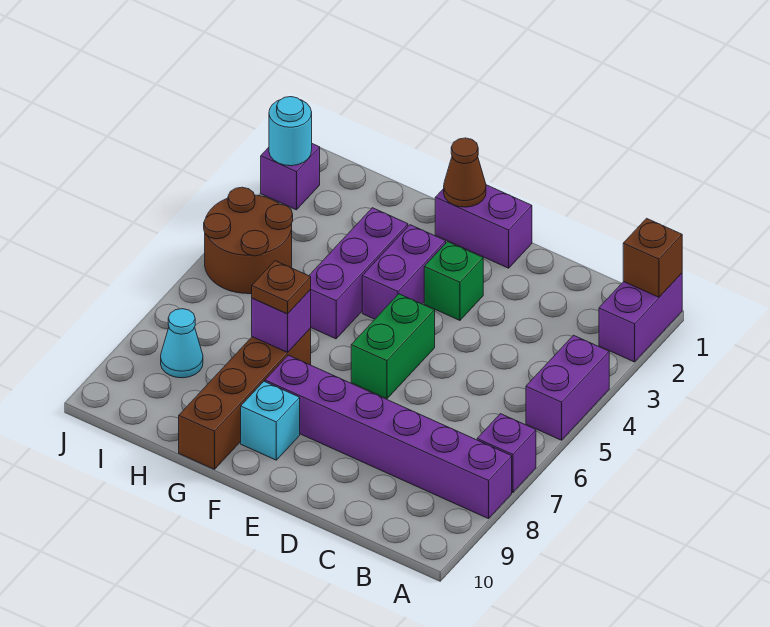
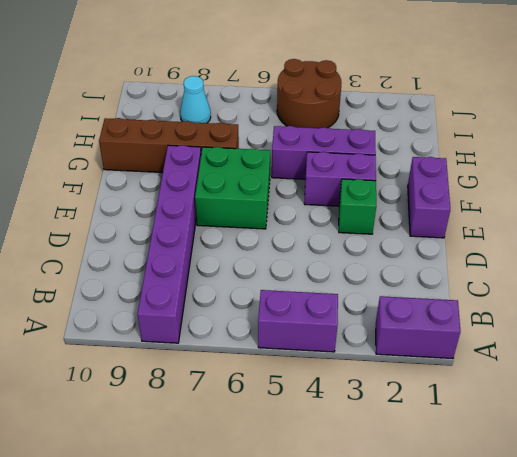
green 2x2 brick [195,147,270,229] -> green 1x2 brick [351,294,435,399]
none -> purple 1x1 brick [477,414,536,493]
none -> cyan 1x1 brick [241,381,300,460]
none -> purple 1x1 brick [261,144,320,210]

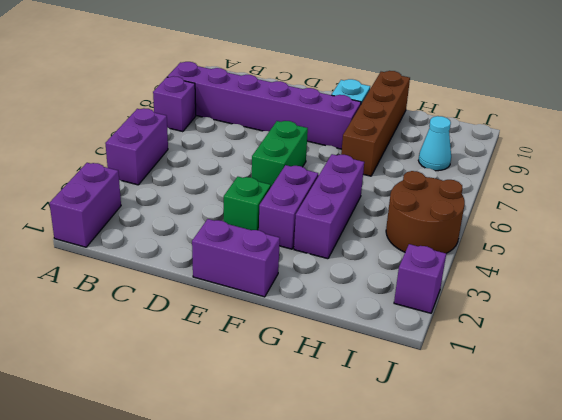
none -> brown 1x1 brick [623,218,682,297]
none -> brown 1x1 cone [444,138,486,207]
none -> purple 1x1 brick [252,290,311,352]

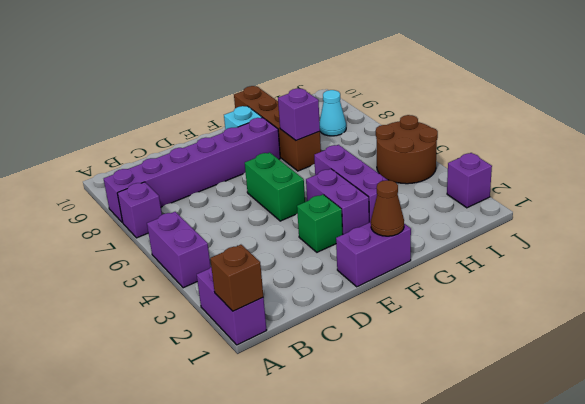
none -> cyan 1x1 round brick [269,97,312,166]
none -> brown 1x1 plate [252,261,311,314]

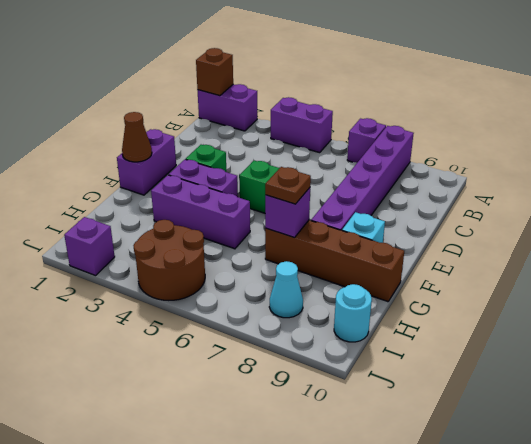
cyan 1x1 round brick [334,284,372,342] -> cyan 1x1 round brick moved to [269,97,312,166]

